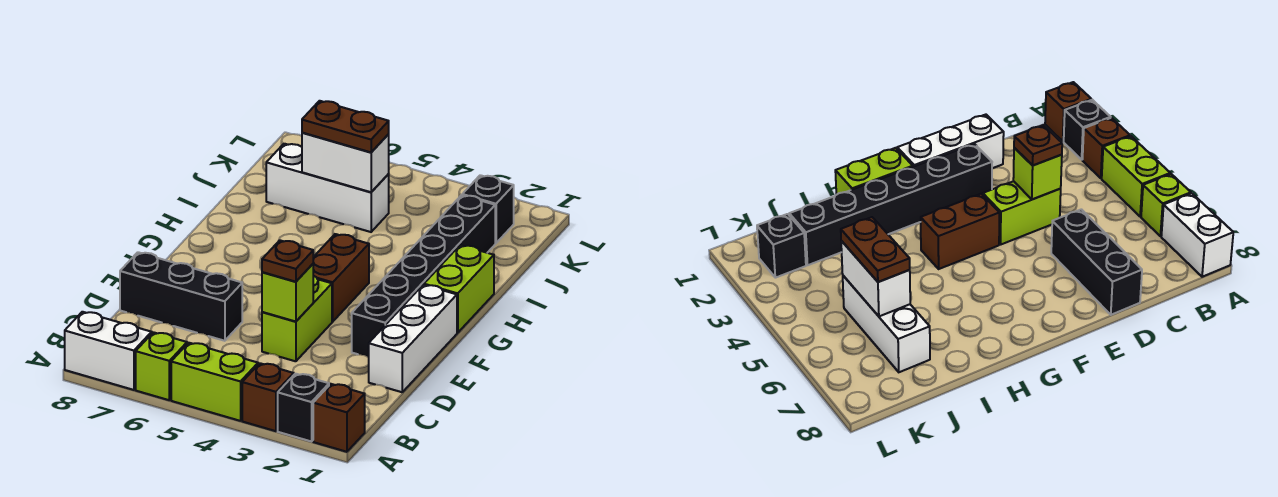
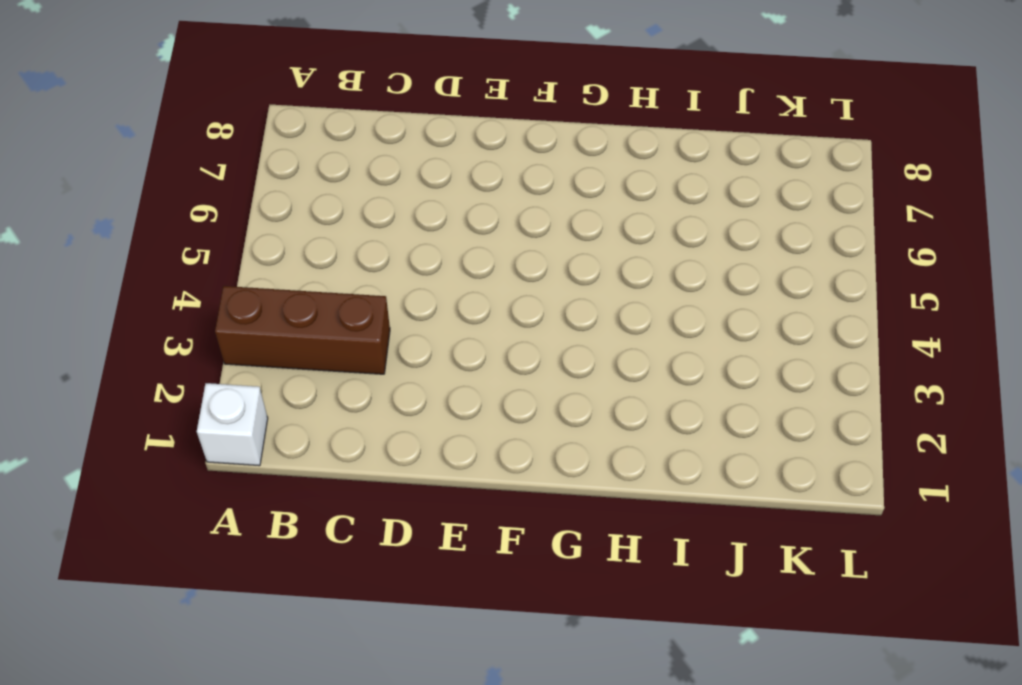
white 1x1 brick [197,383,268,466] -> brown 1x1 brick [313,384,365,452]
brown 1x3 brick [215,286,390,374] -> brown 1x1 brick [242,363,294,431]
none -> black 1x1 brick [278,374,329,442]
none -> lime 1x2 brick [171,343,258,421]
none -> lime 1x1 brick [136,332,187,400]

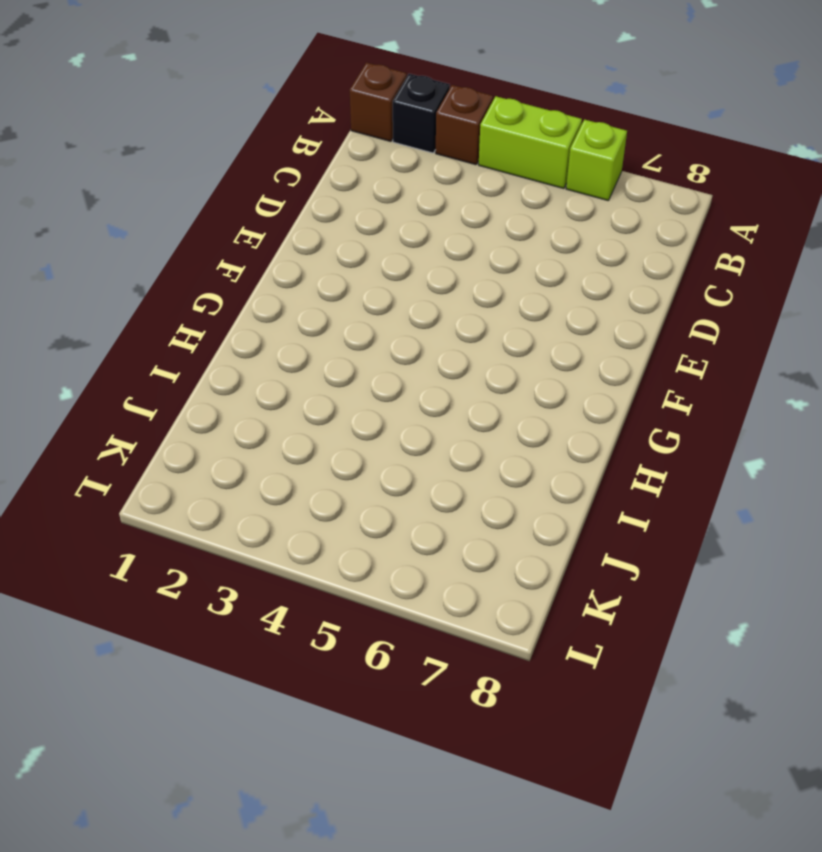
none -> white 1x2 brick [65,312,152,390]
none -> white 1x3 brick [369,285,457,392]
none -> lime 1x2 brick [262,276,332,361]

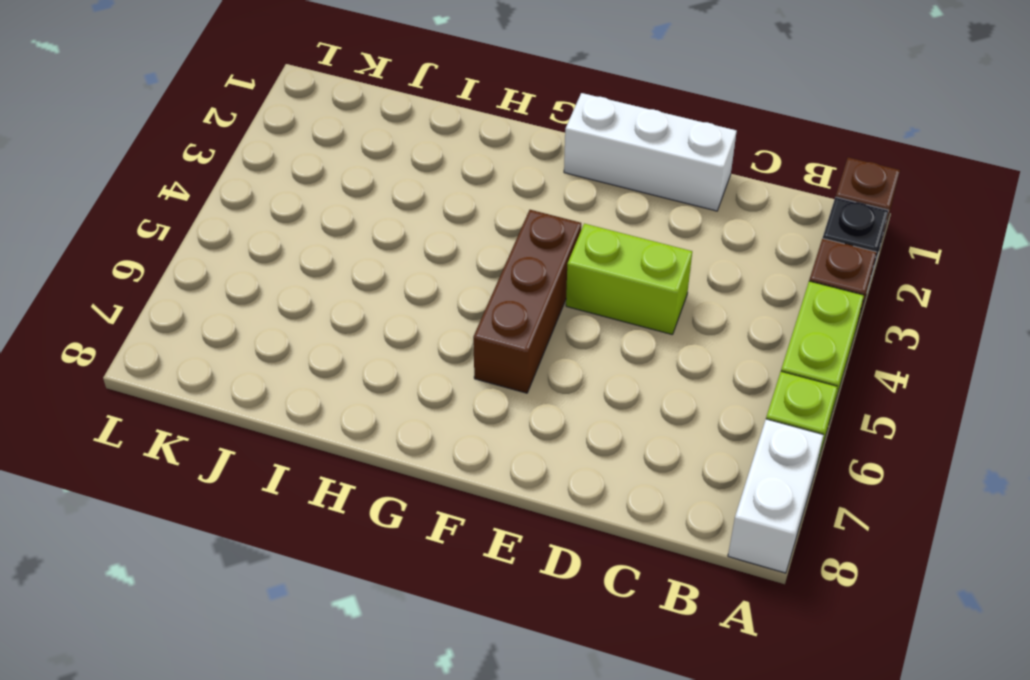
brown 1x3 brick [473,210,581,393] -> brown 1x2 brick [313,234,369,322]
none -> black 1x3 brick [120,252,242,341]
none -> black 1x6 brick [352,195,495,357]
none -> lime 1x2 brick [424,245,494,333]

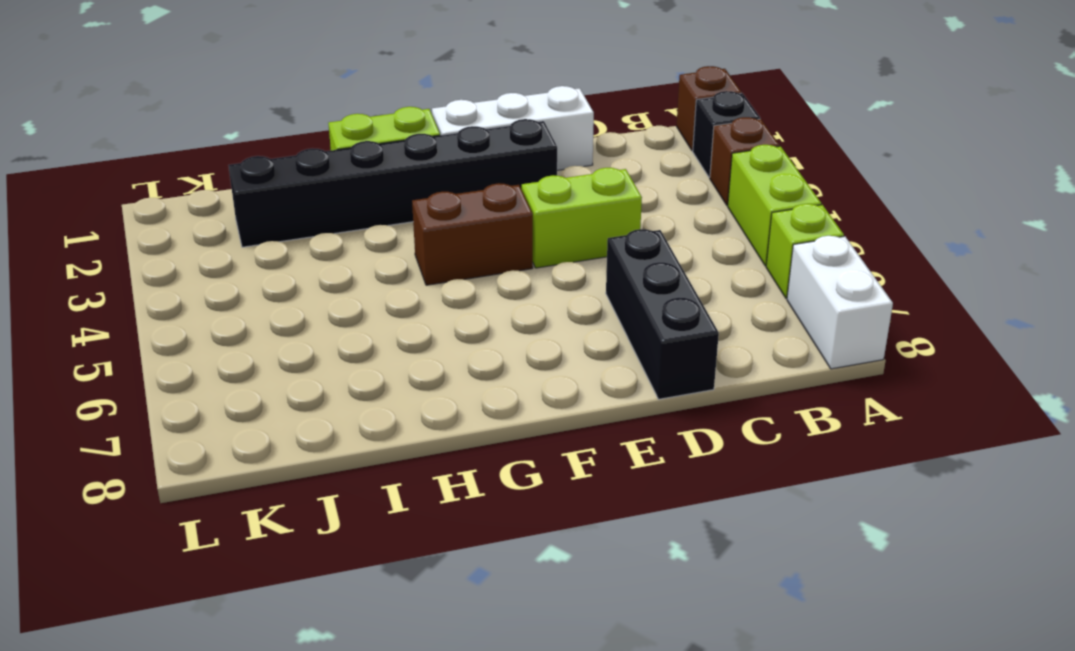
none -> white 1x3 brick [266,144,389,232]
none -> black 1x1 brick [462,175,514,243]
none -> lime 1x1 brick [262,264,313,322]

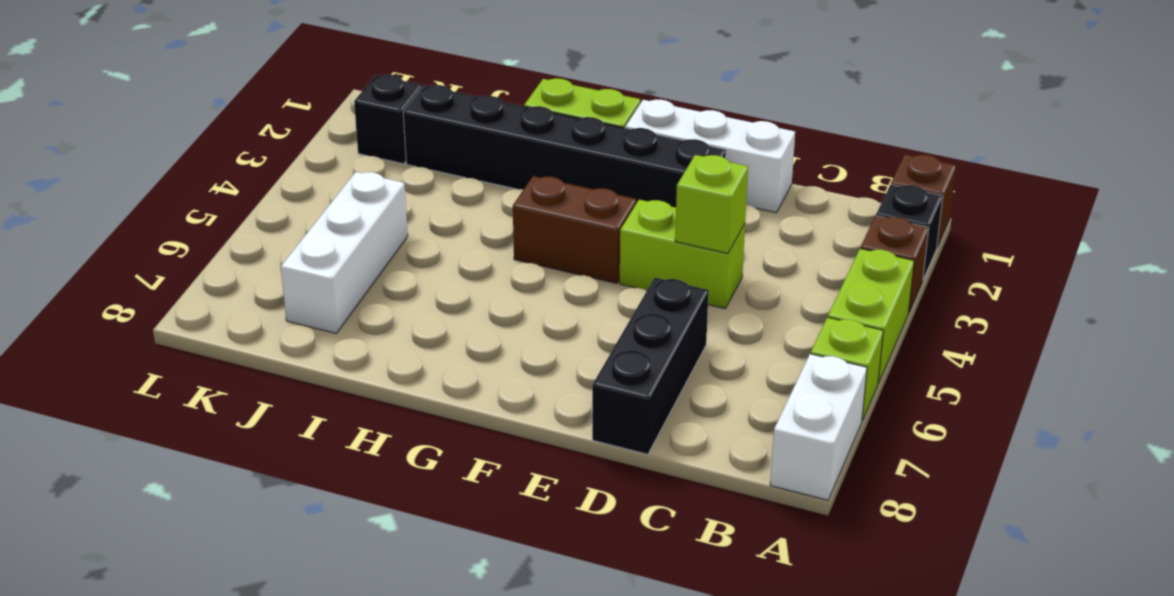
none -> white 1x2 brick [302,133,389,192]
none -> brown 1x1 plate [262,240,313,282]
none -> brown 1x2 plate [302,101,389,152]

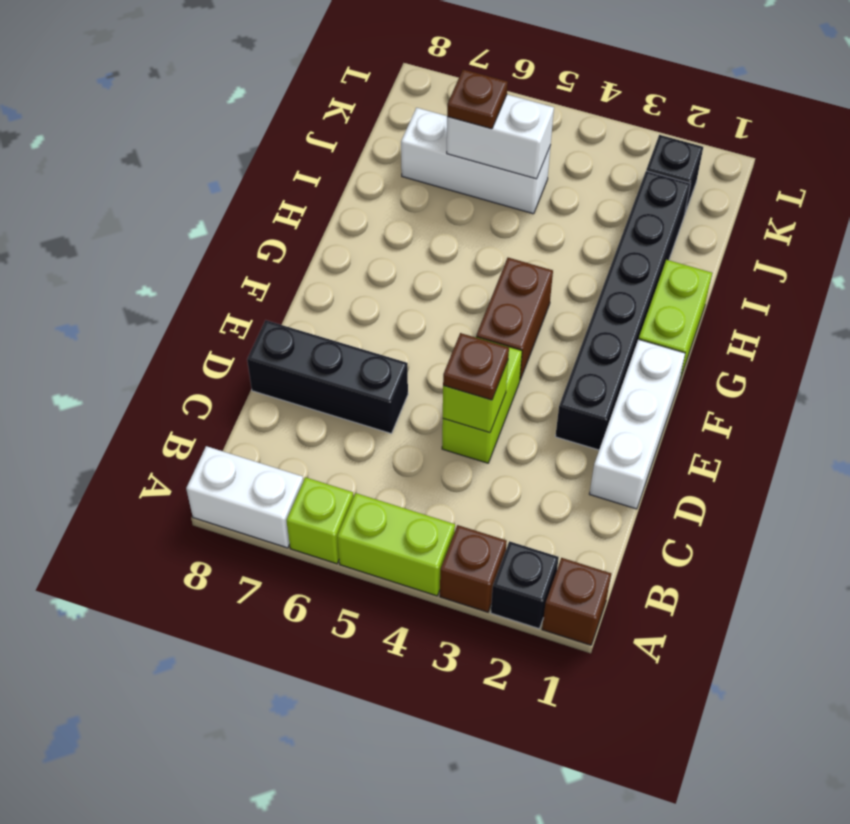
brown 1x1 plate [447,69,508,129] -> brown 1x2 plate [302,101,389,152]

